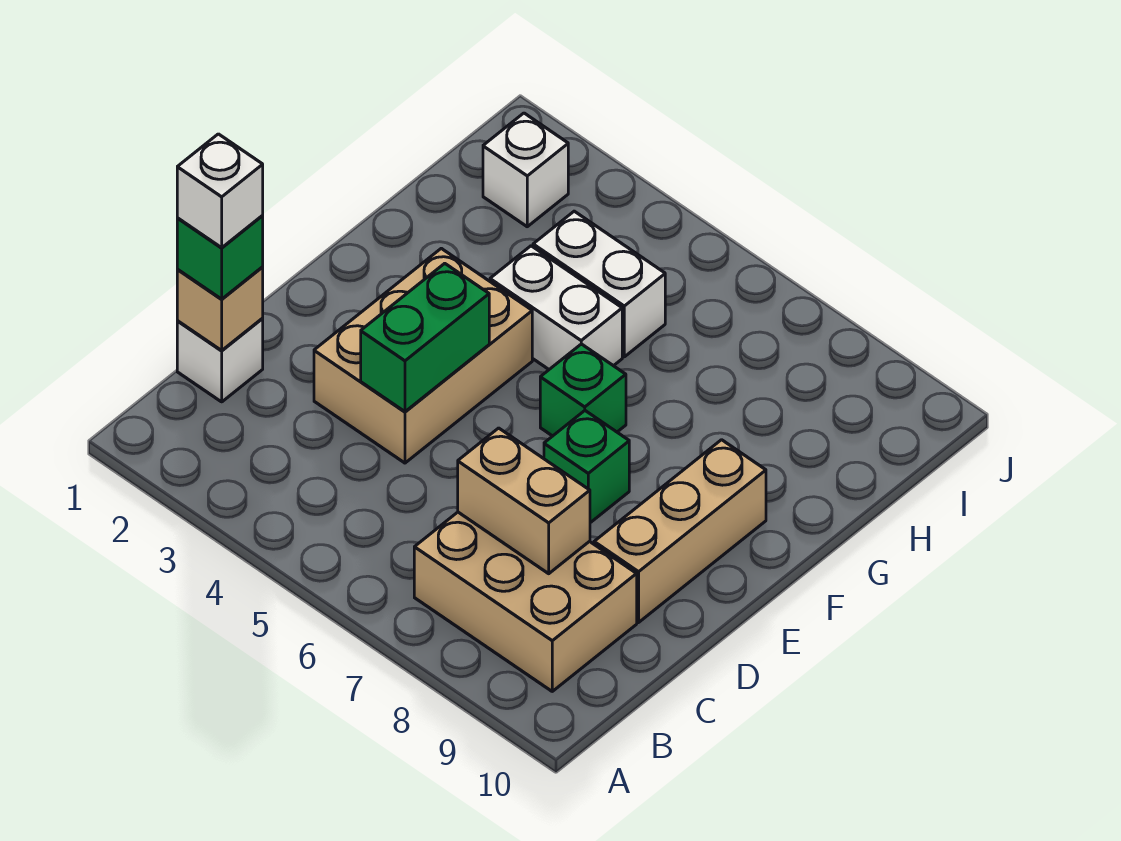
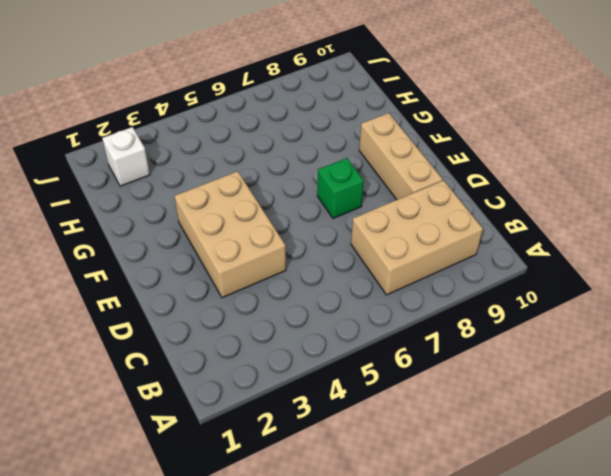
none -> white 1x1 brick [177,319,263,402]
none -> green 1x1 brick [540,344,626,436]
none -> white 1x2 brick [490,246,622,369]

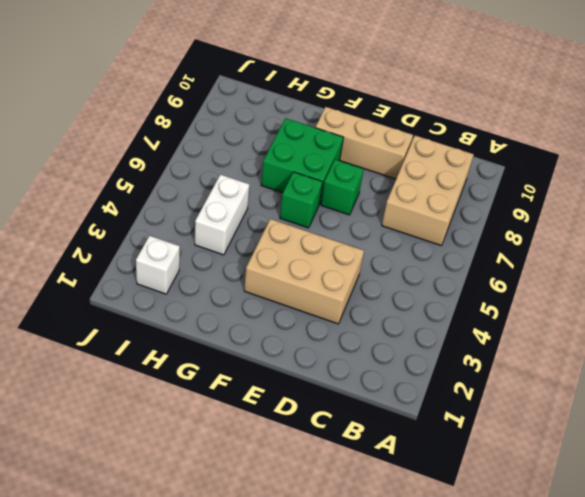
green 2x2 brick [261,118,343,205] -> none
none -> white 1x1 brick [177,319,263,402]
none -> white 1x2 brick [490,246,622,369]
none -> tan 1x1 brick [177,267,263,350]

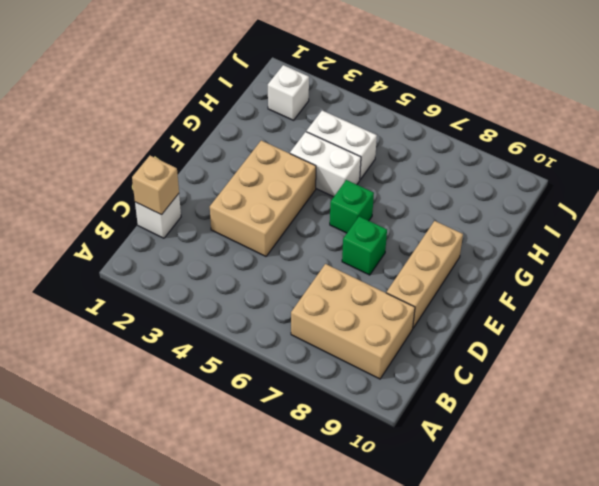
none -> tan 1x2 brick [458,428,590,574]
none -> green 1x2 brick [361,263,489,412]
none -> green 1x1 brick [177,216,263,299]

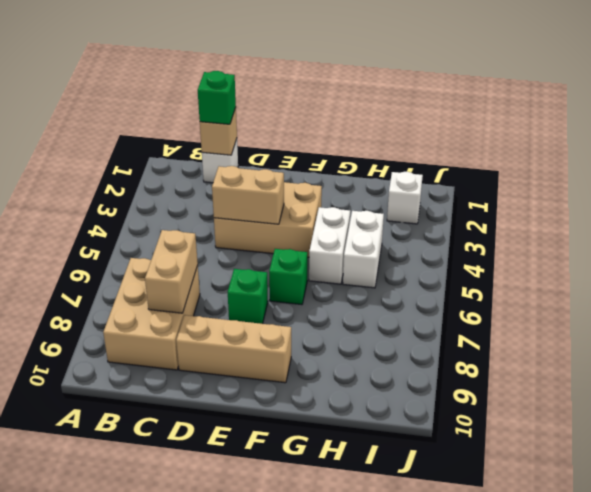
tan 1x2 brick [212,166,284,224] -> green 1x2 brick [361,263,489,412]
none -> white 1x1 brick [177,134,263,248]

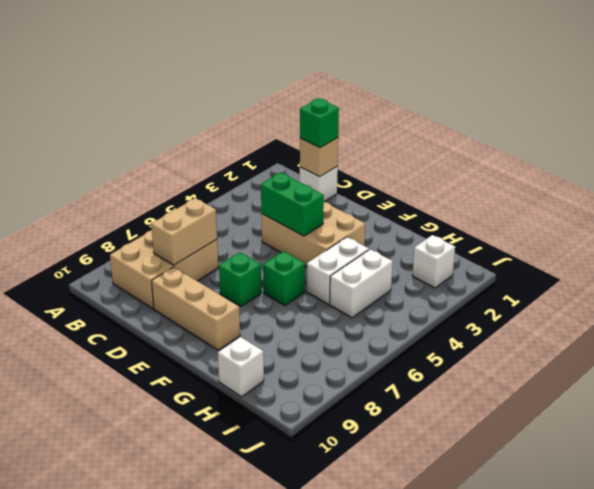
white 1x1 brick [218,337,264,397] -> white 1x1 brick moved to [177,134,263,248]

